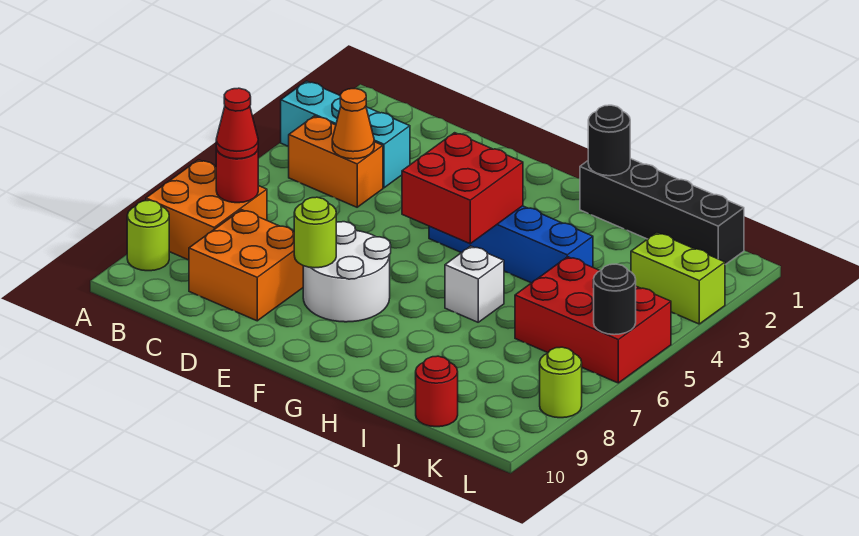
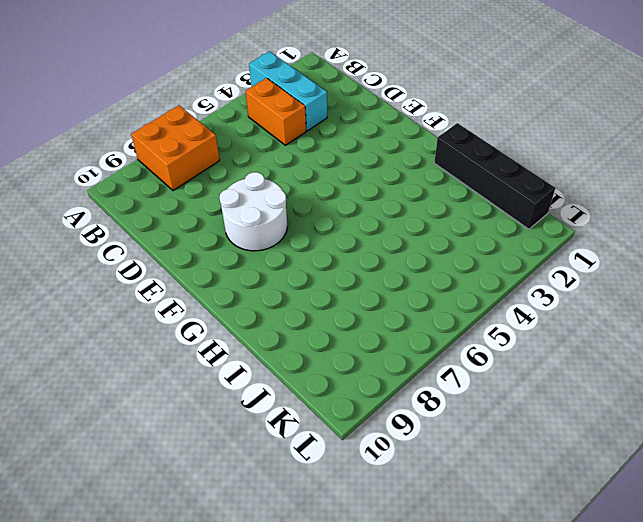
none -> lime 1x1 round brick [127,200,169,271]
none -> orange 2x2 brick [189,210,303,321]
none -> blue 1x4 brick [429,206,593,283]

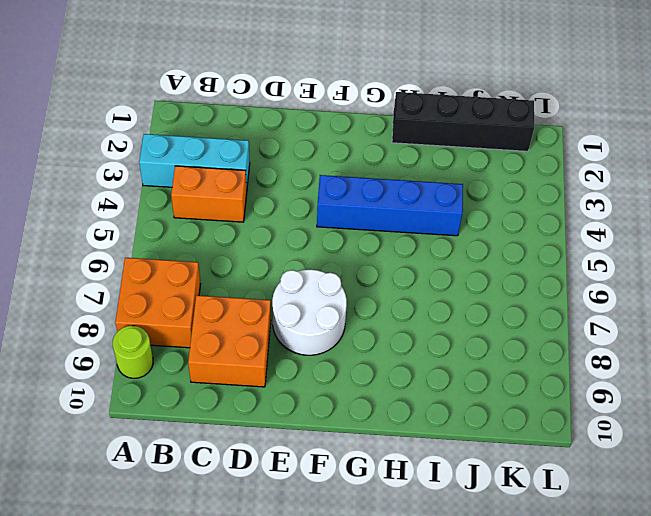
none -> white 1x1 brick [445,246,504,322]
none -> red 2x3 brick [515,257,671,383]
none -> red 1x1 round brick [416,356,458,427]

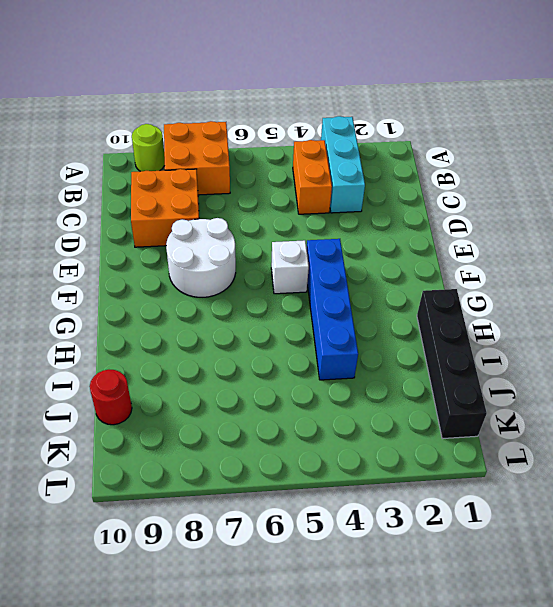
white 1x1 brick [271,240,309,294] -> white 1x1 brick moved to [445,246,504,322]
none -> red 2x3 brick [515,257,671,383]
none -> lime 1x2 brick [631,233,725,324]
none -> lime 1x1 round brick [540,347,582,418]

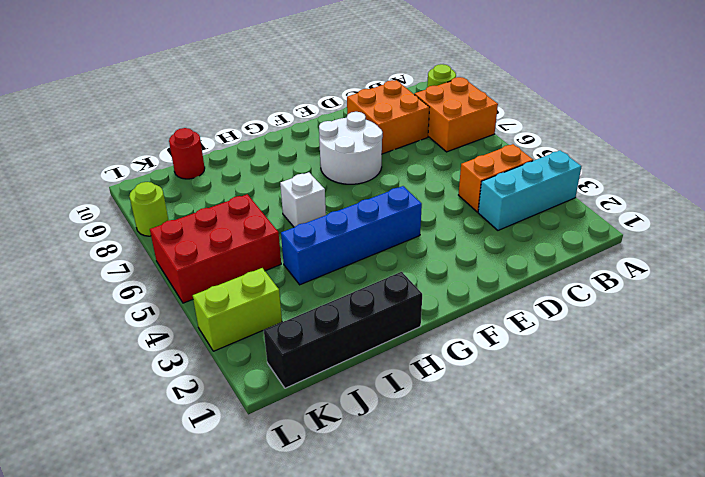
none -> red 1x1 round brick [216,148,258,203]
none -> orange 1x1 cone [332,89,374,159]
none -> lime 1x1 round brick [294,197,336,268]

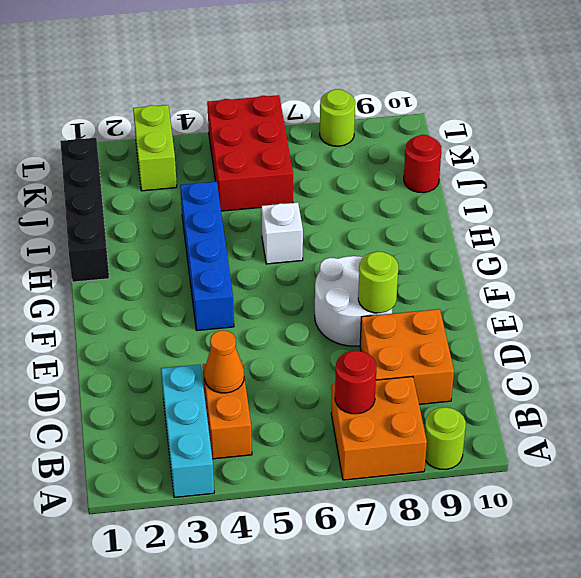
none -> red 2x2 brick [402,133,523,244]
none -> black 1x1 round brick [588,105,630,176]
none -> black 1x1 round brick [594,264,636,335]

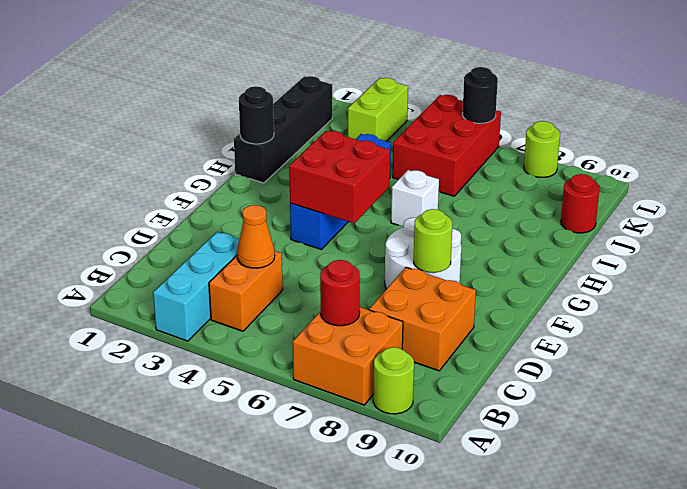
none -> red 1x1 cone [216,88,258,159]

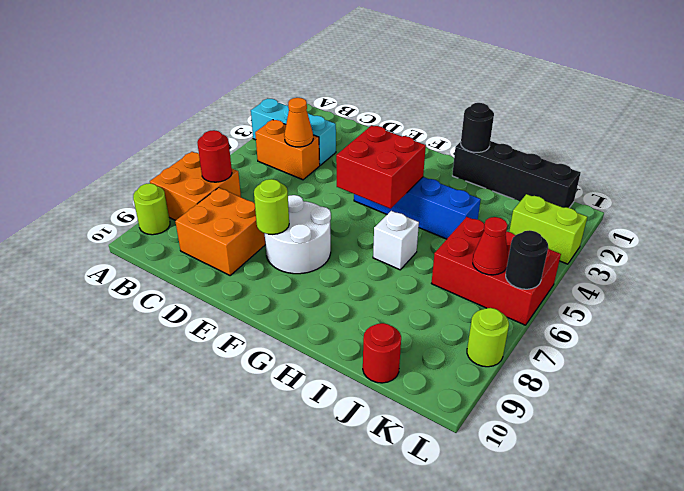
red 1x1 cone [473,217,508,275] -> red 1x1 cone moved to [216,88,258,159]

